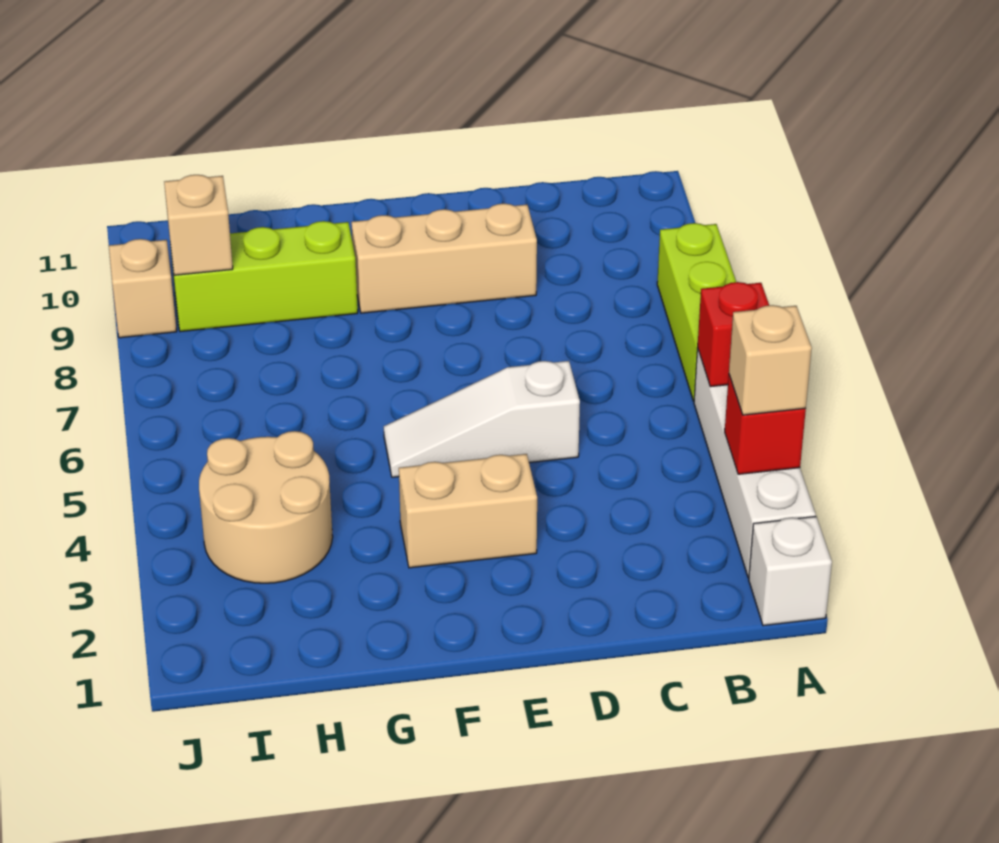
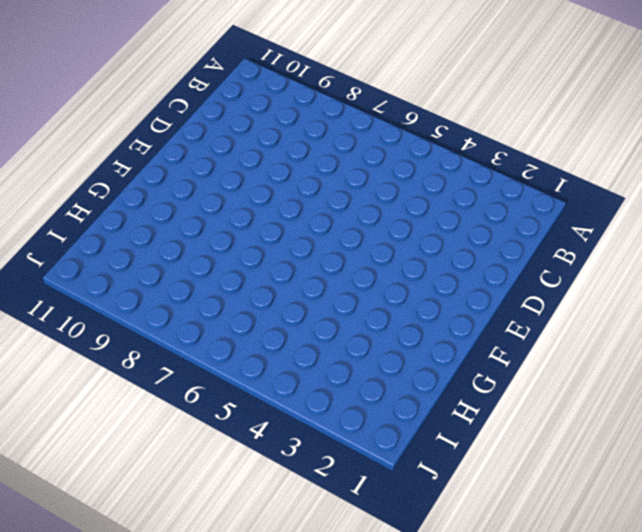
none -> white 1x1 brick [749,517,832,626]
none -> white 1x4 brick [694,348,816,578]
none -> lime 1x3 brick [657,223,736,401]

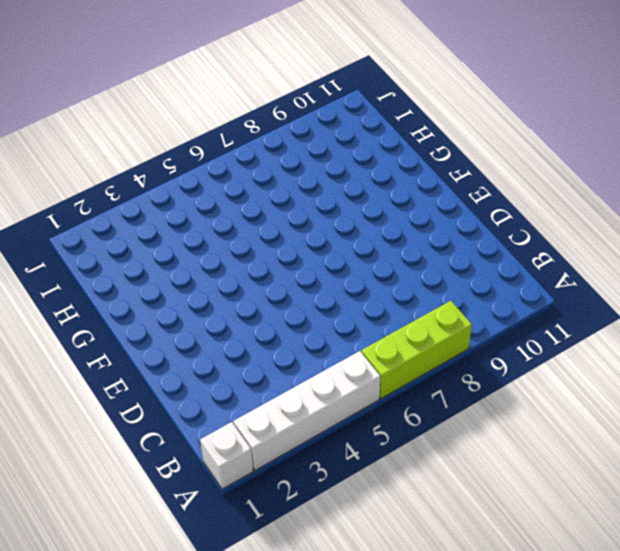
none -> white 1x3 slope [384,361,580,477]
none -> tan 1x3 brick [351,204,537,313]
none -> tan 1x2 brick [399,454,537,568]

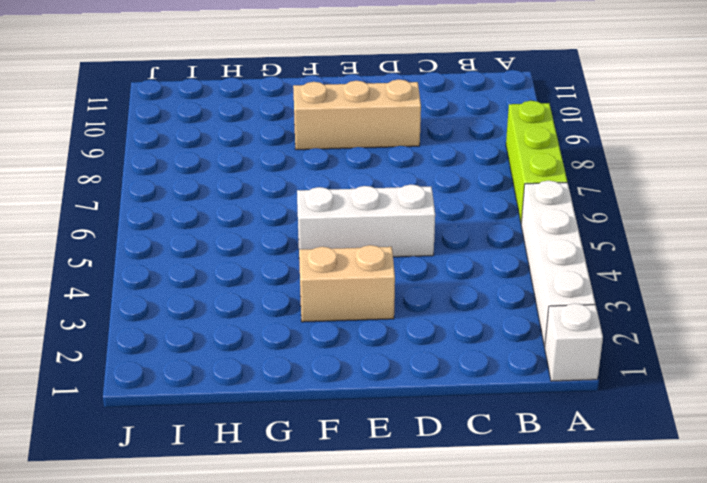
white 1x3 brick [297,185,435,257] -> white 1x3 slope [384,361,580,477]
none -> lime 1x3 brick [170,221,358,332]
none -> tan 2x2 round brick [199,431,333,583]
none -> tan 1x1 brick [109,239,177,338]

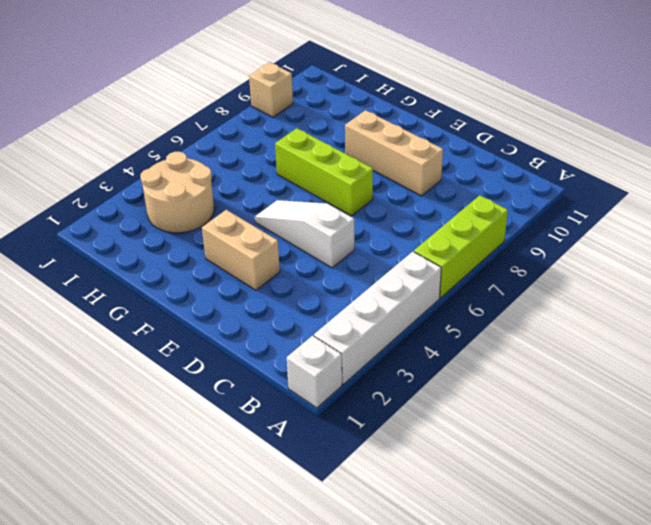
lime 1x3 brick [275,128,373,216] -> lime 1x3 brick moved to [170,221,358,332]
none -> red 1x1 brick [725,375,806,474]
none -> red 1x1 brick [698,282,769,387]
none -> tan 1x1 brick [164,175,233,275]

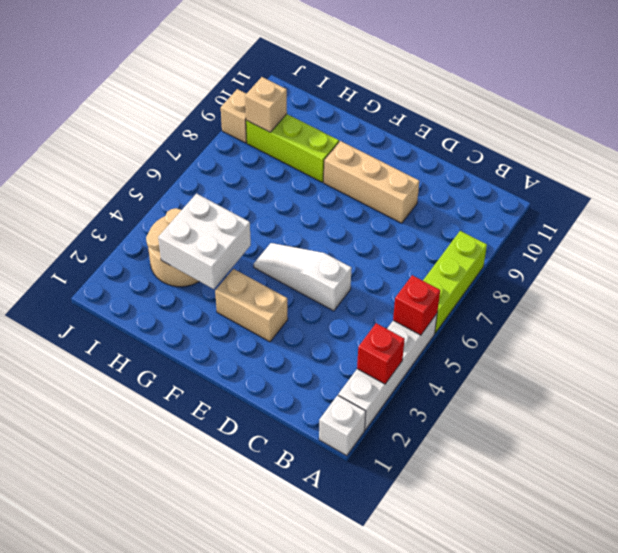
white 2x2 brick [158,194,251,289] -> none
none -> tan 1x1 brick [729,305,812,415]

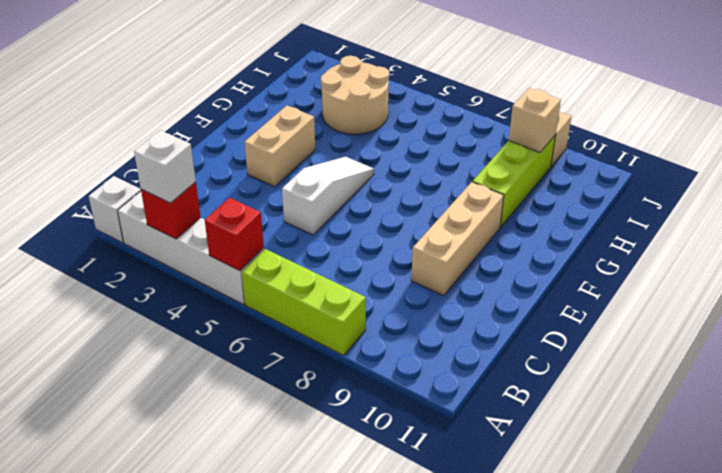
white 1x1 brick [134,130,196,203] -> tan 1x1 brick [729,305,812,415]

